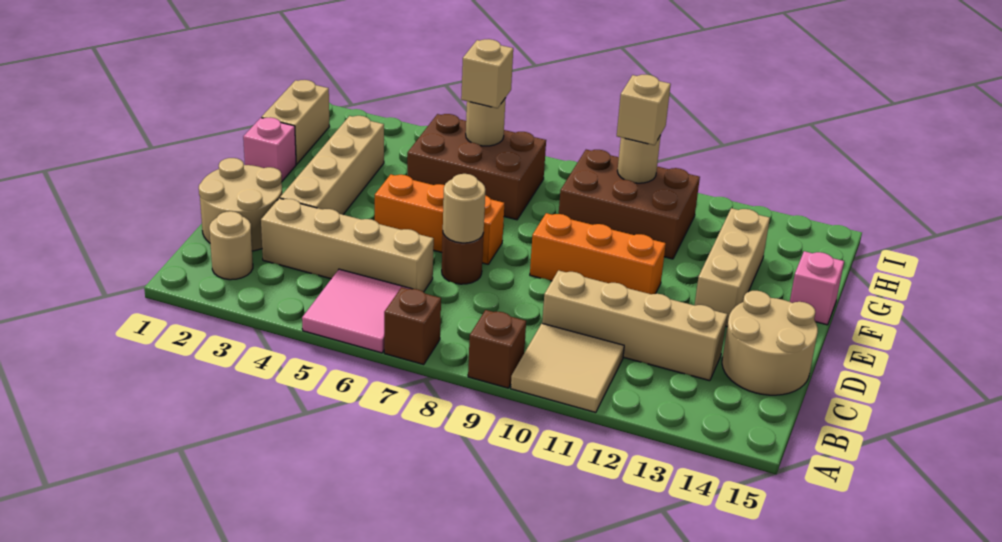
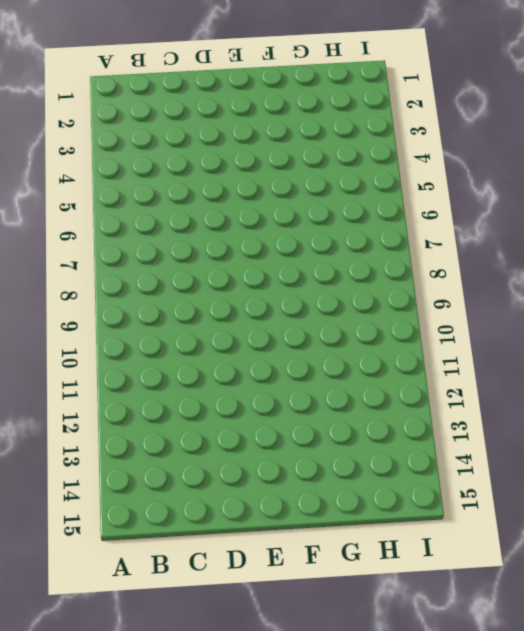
none -> pink 2x2 tile [302,269,411,353]
none -> brown 1x1 brick [384,287,441,364]
none -> brown 1x1 brick [468,310,526,388]

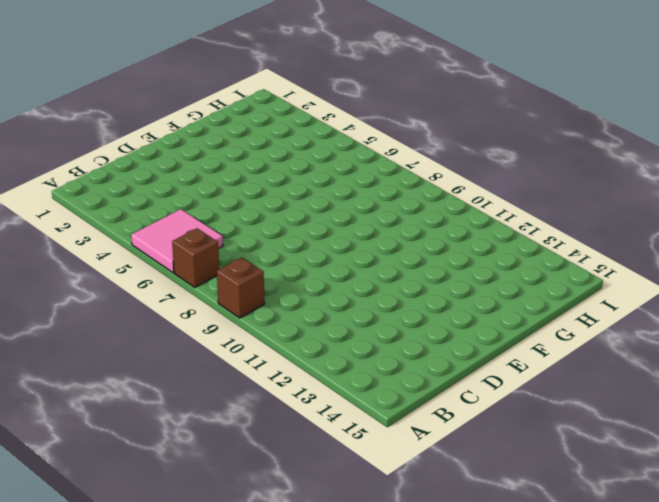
none -> tan 2x2 tile [511,324,624,413]
none -> tan 1x1 round brick [209,211,253,280]
none -> tan 2x2 round brick [199,158,282,251]

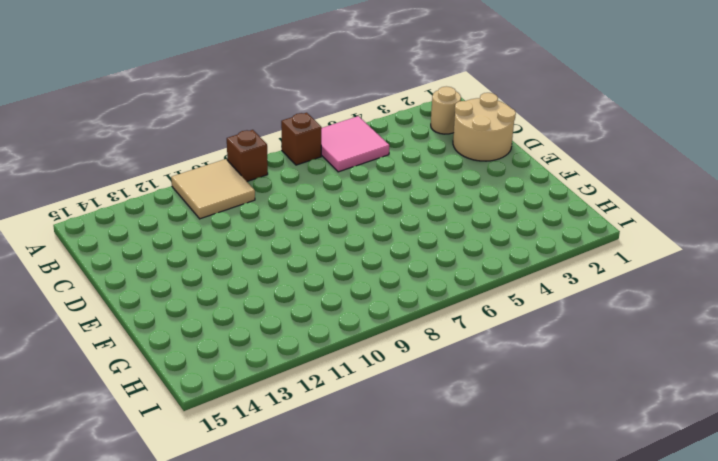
none -> tan 1x4 brick [261,198,434,292]
none -> tan 1x4 brick [542,270,727,381]
none -> tan 2x2 round brick [722,291,818,395]

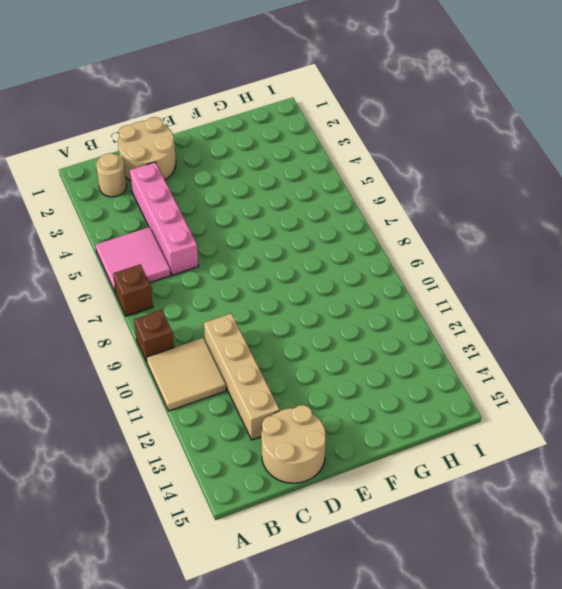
pink 1x4 brick [130,162,199,275] -> tan 1x4 brick [261,198,434,292]
none -> tan 1x4 brick [280,116,384,215]
none -> brown 1x1 round brick [442,233,484,284]
none -> orange 1x3 brick [375,174,504,264]

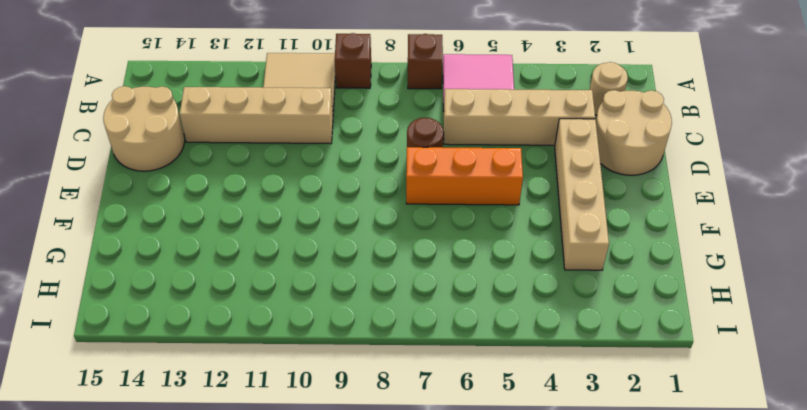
none -> orange 1x3 brick [530,213,666,294]
none -> tan 1x3 brick [695,208,770,327]
none -> pink 1x1 brick [243,118,296,181]

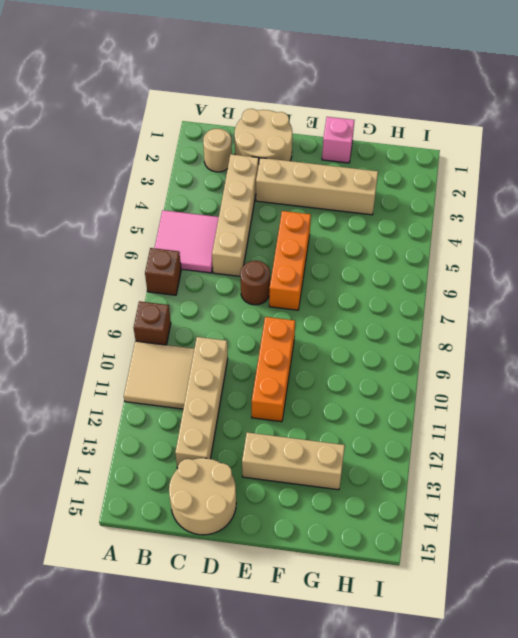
none -> pink 1x1 brick [790,251,844,325]
none -> tan 1x2 brick [262,80,329,164]
none -> brown 2x3 brick [407,114,546,220]

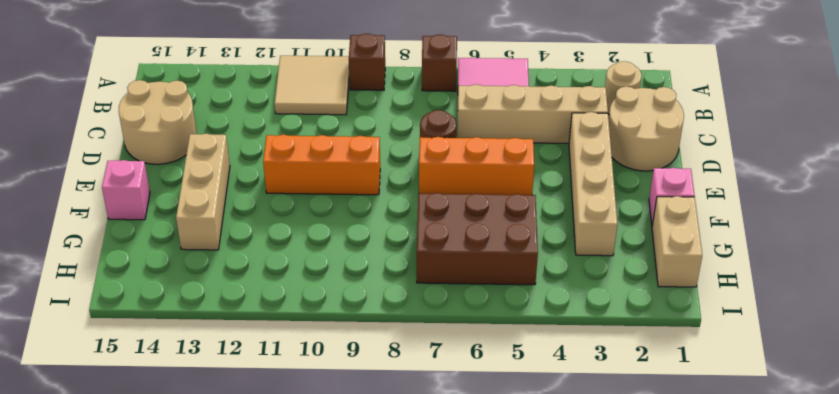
none -> tan 1x4 brick [542,270,727,381]
none -> brown 2x3 brick [559,150,700,259]
none -> tan 1x1 round brick [443,174,485,243]

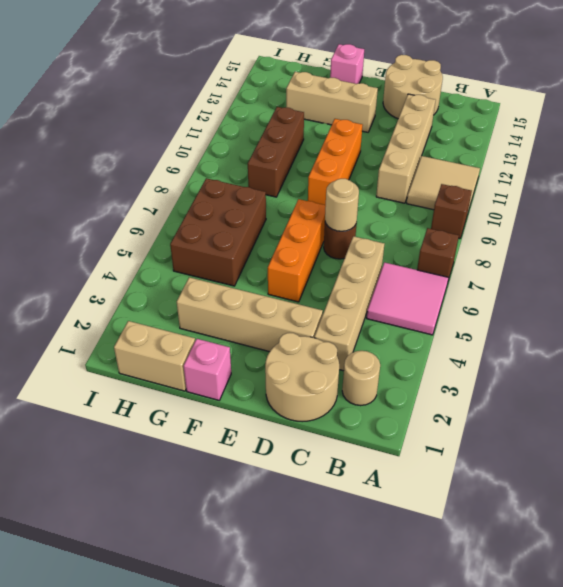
brown 1x3 brick [248,107,304,197] -> brown 2x3 brick [559,150,700,259]
none -> tan 1x1 round brick [466,98,506,146]
none -> tan 1x1 round brick [618,135,661,183]
none -> tan 1x1 brick [461,39,513,108]

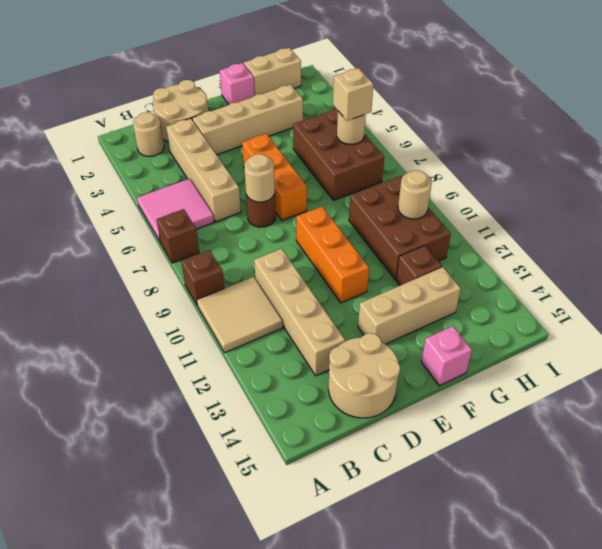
brown 1x1 brick [396,246,442,285] -> none
none -> tan 1x1 brick [617,75,671,145]

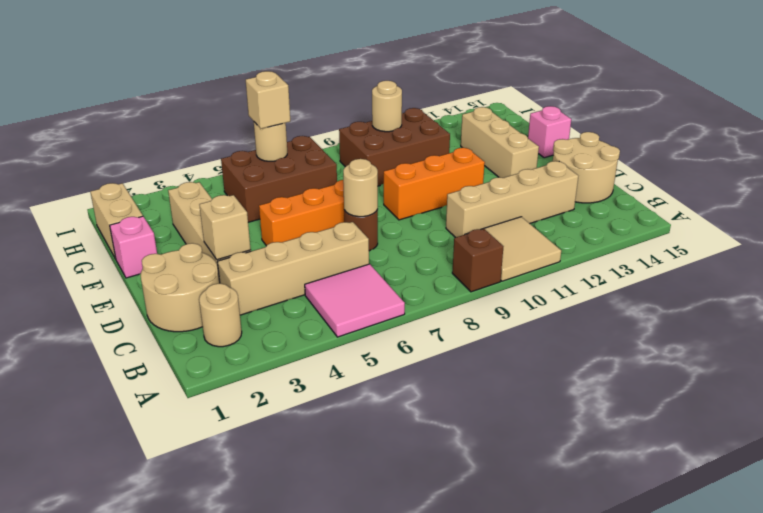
tan 1x1 brick [199,195,251,260] -> tan 1x1 brick moved to [617,75,671,145]
none -> brown 1x1 brick [384,287,441,364]

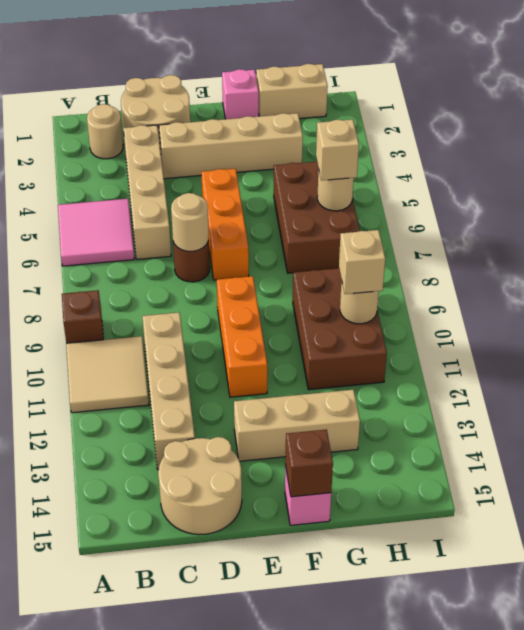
brown 1x1 brick [285,429,333,497] -> brown 1x1 brick moved to [384,287,441,364]

